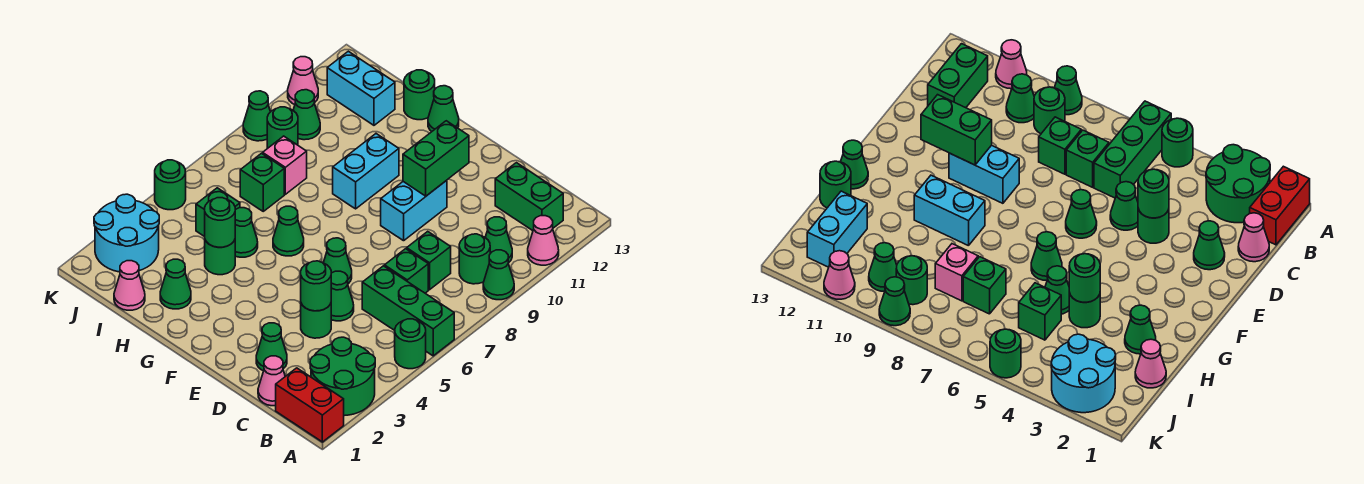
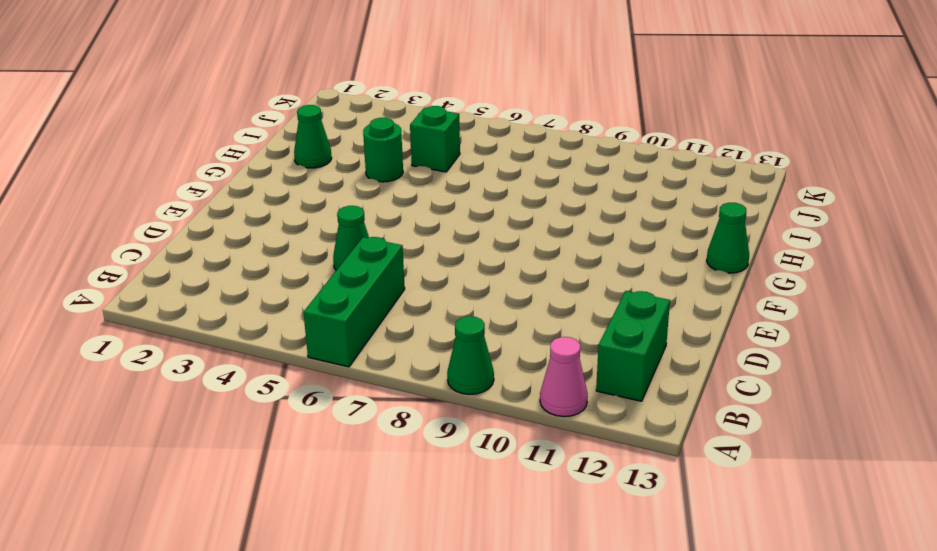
none -> red 1x2 brick [276,368,344,442]
none -> green 2x2 round brick [310,337,375,416]
none -> green 1x1 round brick [395,319,426,369]
none -> green 1x1 round brick [459,234,490,284]

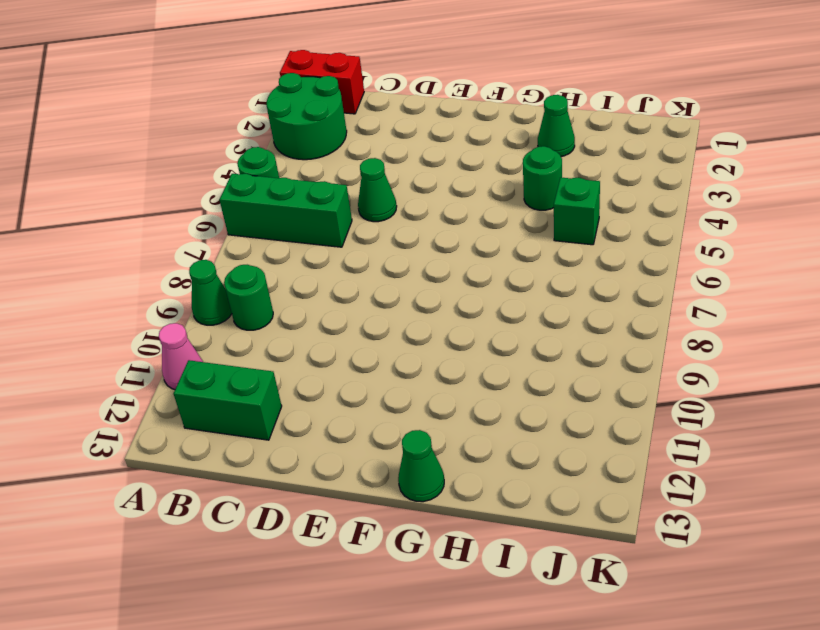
none -> green 1x1 cone [485,217,512,263]
none -> pink 1x1 cone [258,356,285,406]
none -> green 1x1 brick [385,249,428,293]
none -> green 1x1 brick [407,232,451,290]

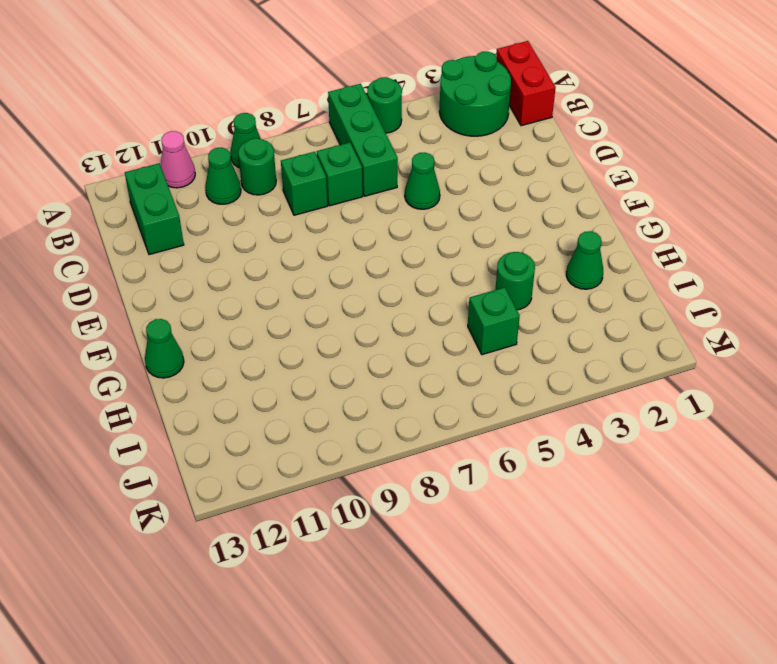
none -> pink 1x1 cone [258,356,285,406]
none -> green 1x1 cone [256,323,287,371]
none -> green 1x1 round brick [301,304,331,338]
none -> green 1x1 cone [323,238,352,284]

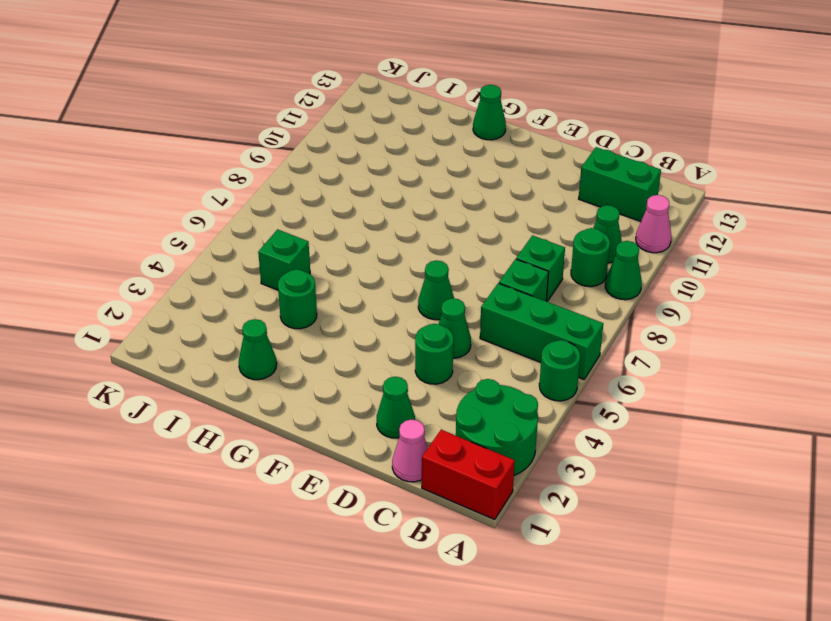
none -> cyan 1x2 brick [381,180,447,241]
none -> green 1x1 cone [273,206,304,256]
none -> cyan 1x2 brick [333,134,399,209]
none -> green 1x1 cone [235,208,258,257]

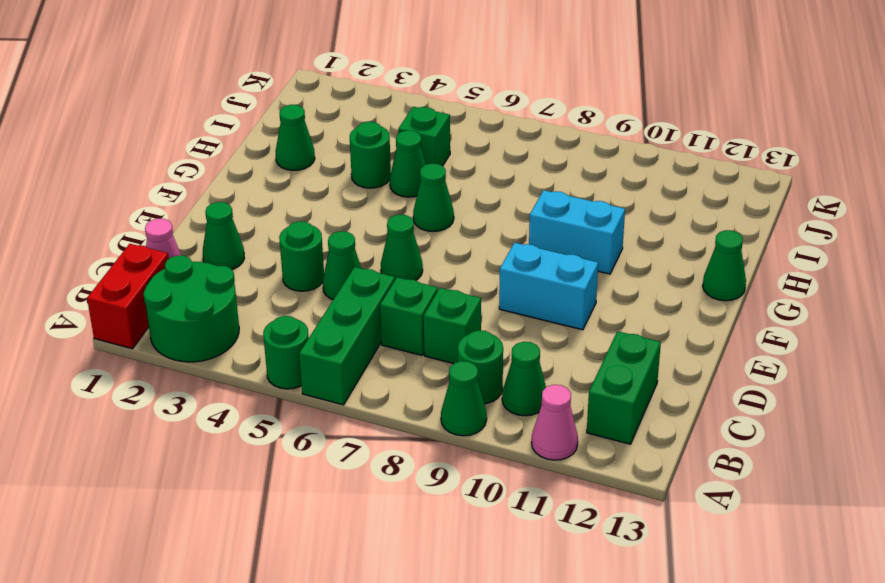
none -> green 1x1 round brick [404,70,435,120]
none -> pink 1x1 cone [114,261,145,310]
none -> green 1x1 brick [240,153,284,211]
none -> pink 1x1 brick [263,136,307,194]

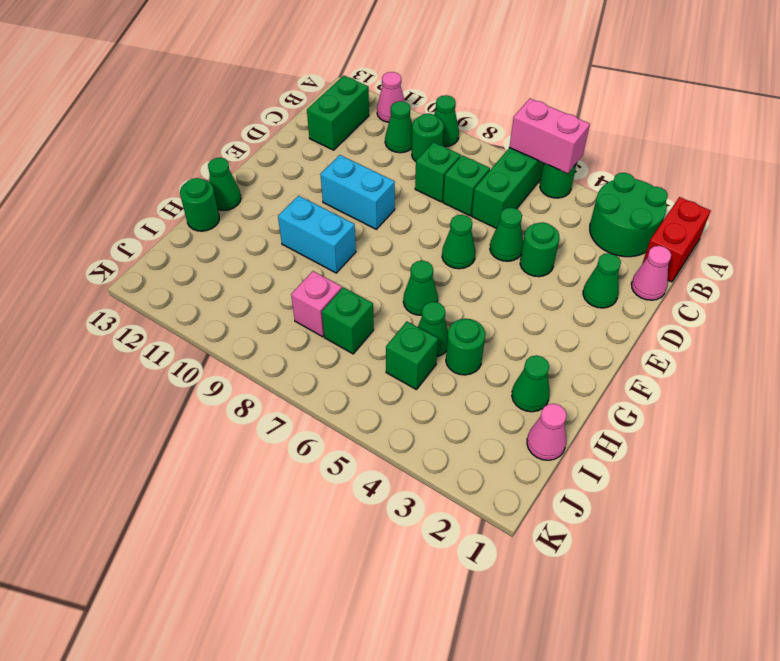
pink 1x2 brick [509,99,590,173] -> none
none -> cyan 1x2 brick [327,51,395,125]
none -> cyan 2x2 round brick [94,194,159,272]
none -> green 1x1 round brick [267,107,298,148]
none -> green 1x1 cone [293,90,320,140]

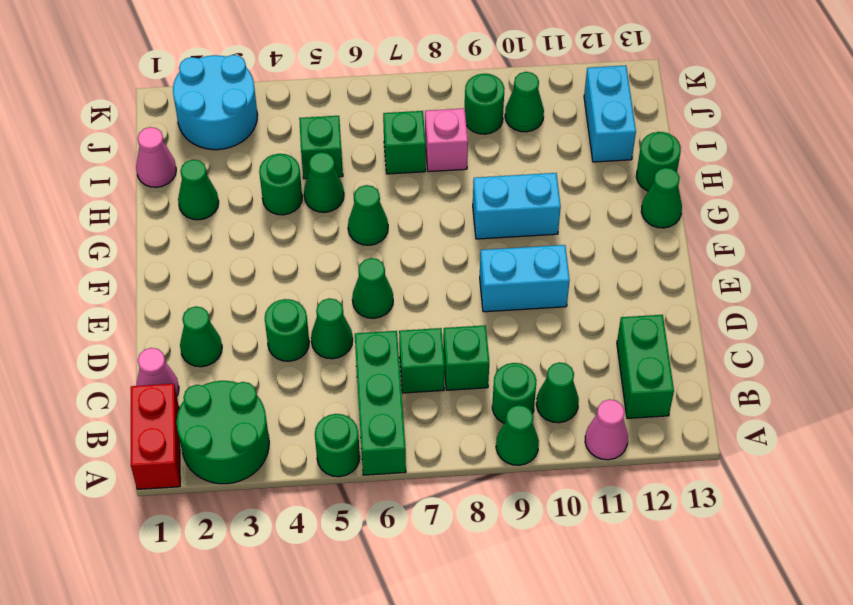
none -> green 1x1 round brick [155,160,186,210]
none -> green 1x1 cone [243,91,270,141]
none -> pink 1x1 cone [288,57,318,105]
none -> green 1x1 round brick [301,261,331,311]

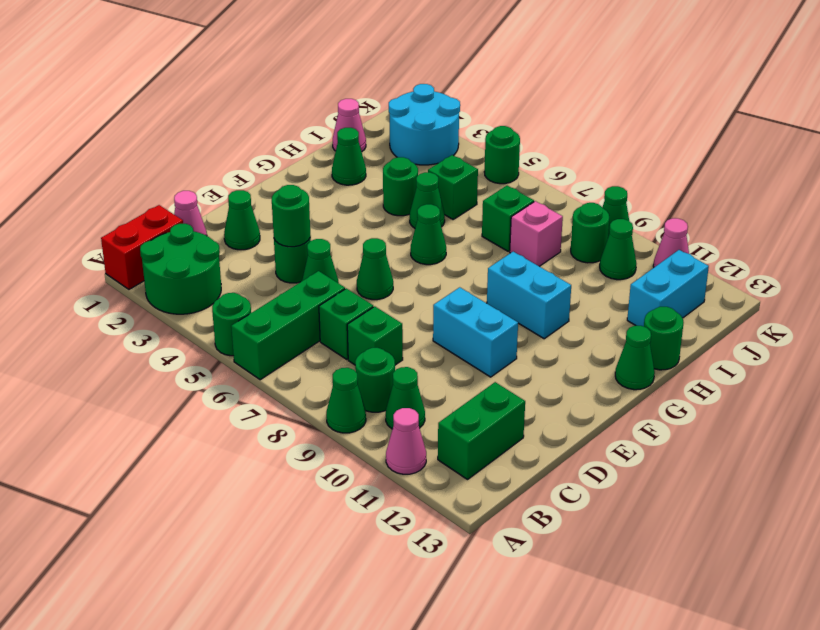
none -> green 1x2 brick [403,121,469,196]
none -> green 1x1 round brick [205,198,235,247]

